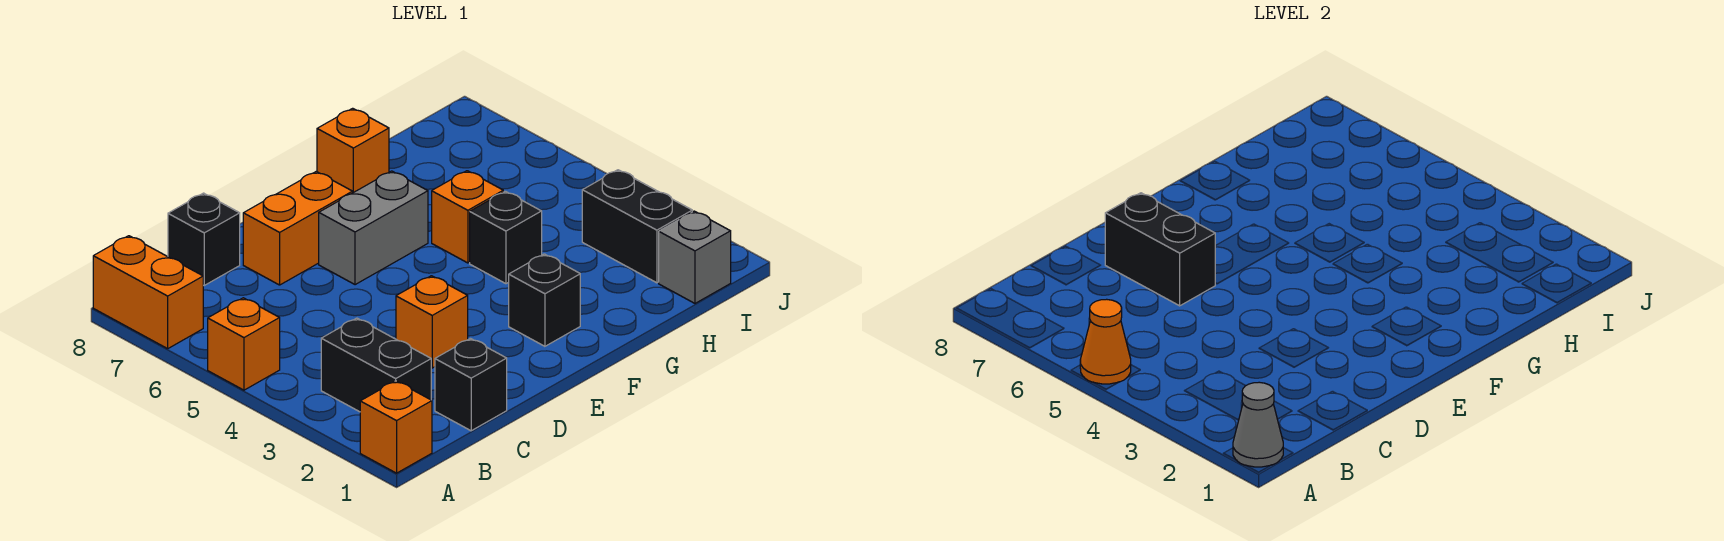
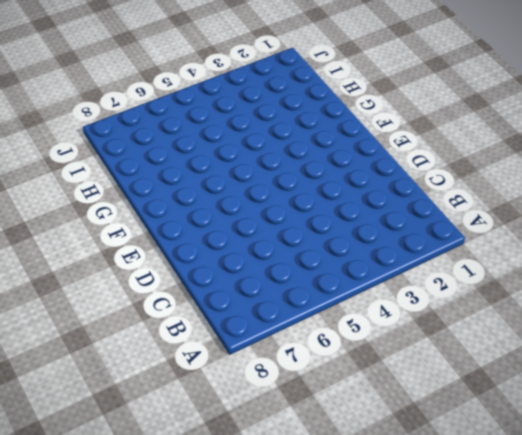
none -> orange 1x1 brick [360,381,432,473]
none -> orange 1x1 brick [208,298,280,390]
none -> orange 1x2 brick [93,236,203,349]

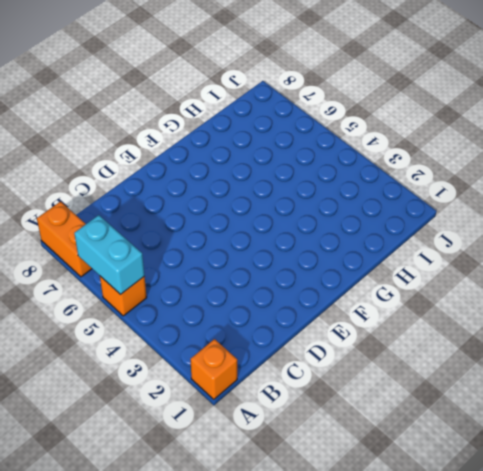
cyan 1x2 brick [74,215,144,294] -> orange 1x1 cone [1080,299,1131,384]
none -> black 1x2 brick [321,318,431,412]
none -> black 1x1 brick [435,338,507,431]
none -> black 1x1 brick [168,193,240,285]

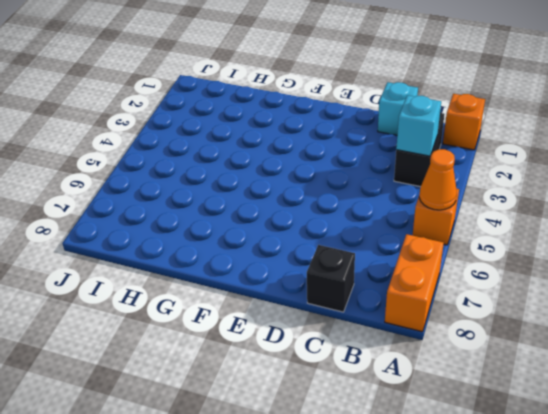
cyan 1x1 brick [396,95,441,156] -> none
cyan 1x1 brick [378,82,418,135] -> black 1x1 brick [435,338,507,431]
none -> orange 1x1 brick [396,276,468,368]
none -> orange 1x2 brick [243,172,352,285]
none -> grey 1x2 brick [319,171,428,285]

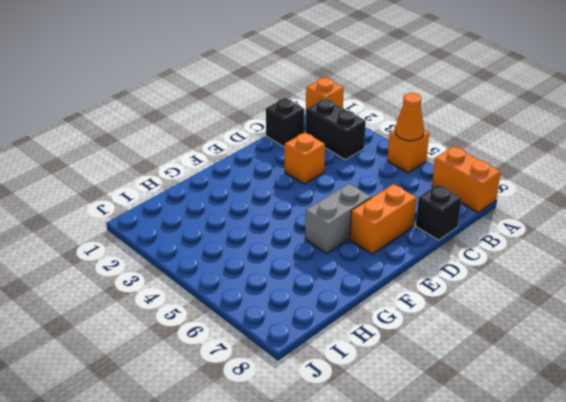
none -> black 1x1 brick [509,254,580,346]
none -> black 1x1 brick [470,191,542,284]
none -> orange 1x1 brick [432,171,503,263]

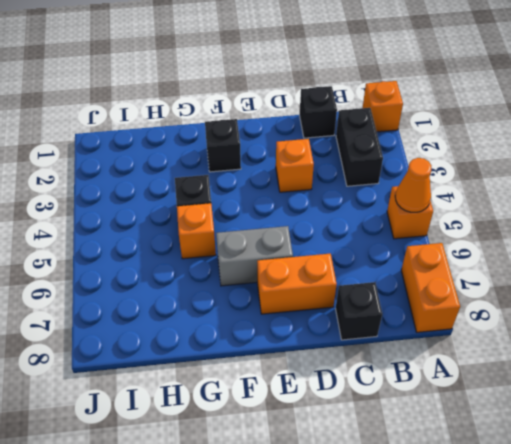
none -> orange 1x1 brick [317,108,389,193]
none -> grey 1x1 brick [659,211,731,303]
none -> black 1x2 brick [582,170,692,283]

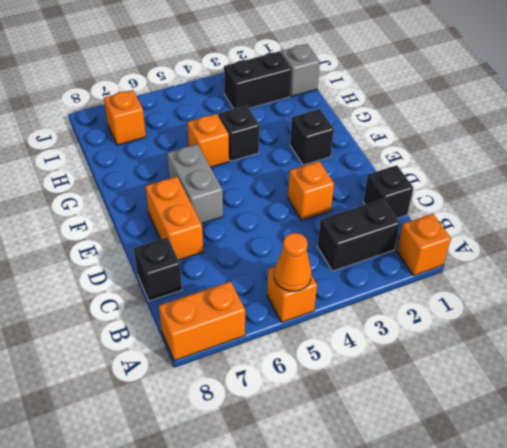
orange 1x1 brick [104,90,146,145] -> orange 1x1 brick moved to [317,108,389,193]
none -> grey 1x1 cone [1233,382,1283,467]
none -> black 1x2 brick [1105,193,1215,306]

